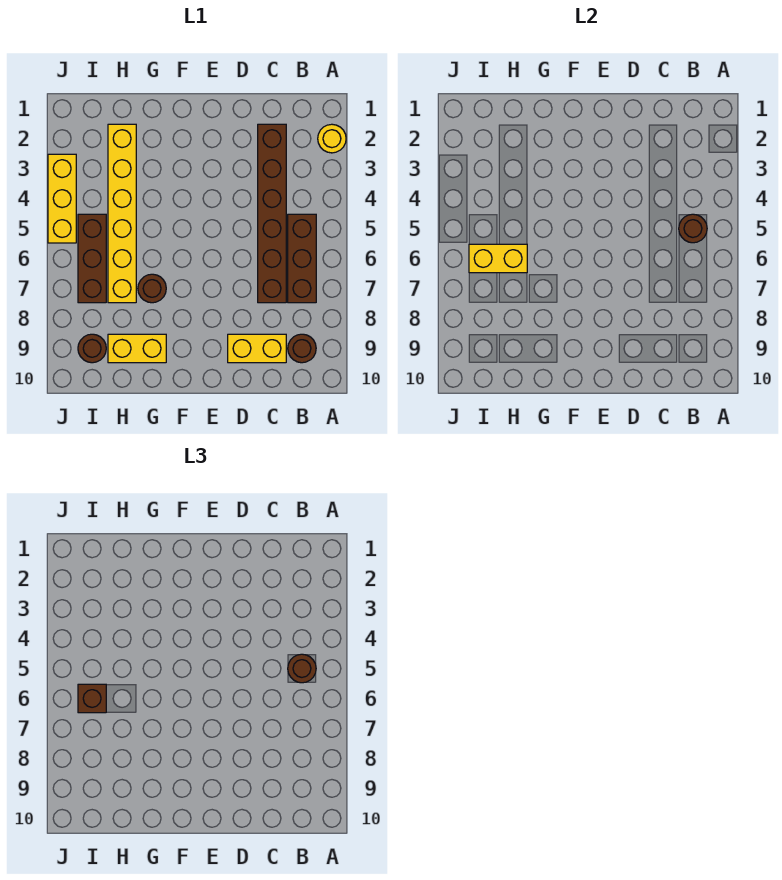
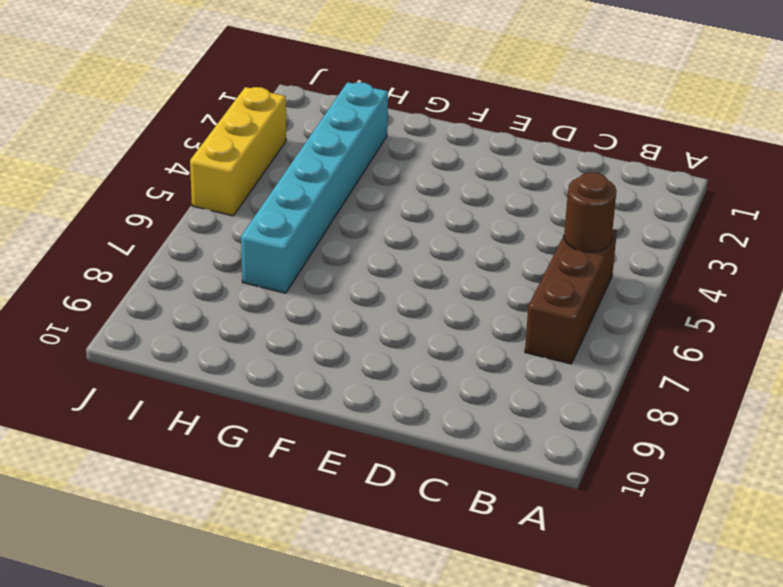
cyan 1x6 brick [241,82,388,293] -> yellow 1x6 brick [108,124,136,303]
none -> yellow 1x1 round brick [318,124,346,153]
none -> brown 1x1 round brick [288,334,316,363]
none -> brown 1x6 brick [258,124,286,303]

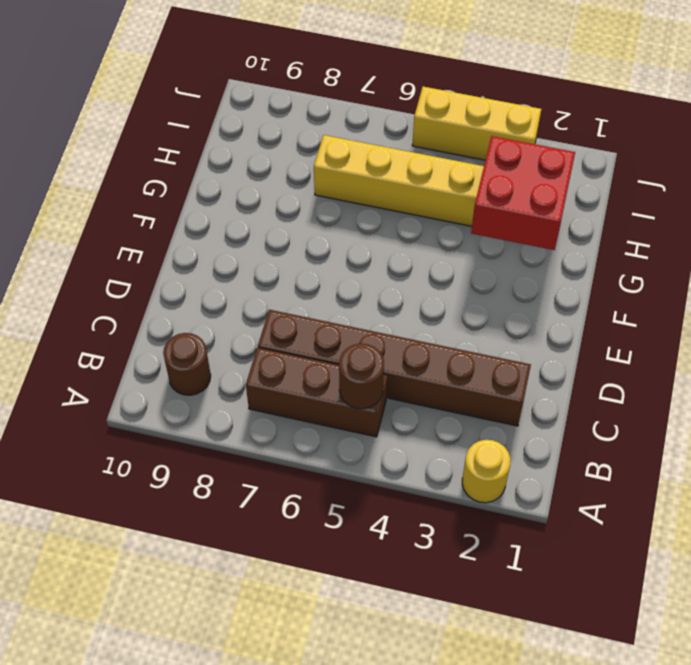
red 2x2 brick [471,136,575,250] -> none
none -> yellow 1x2 brick [228,334,286,363]
none -> brown 1x1 round brick [138,274,166,303]
none -> yellow 1x2 brick [108,334,166,363]

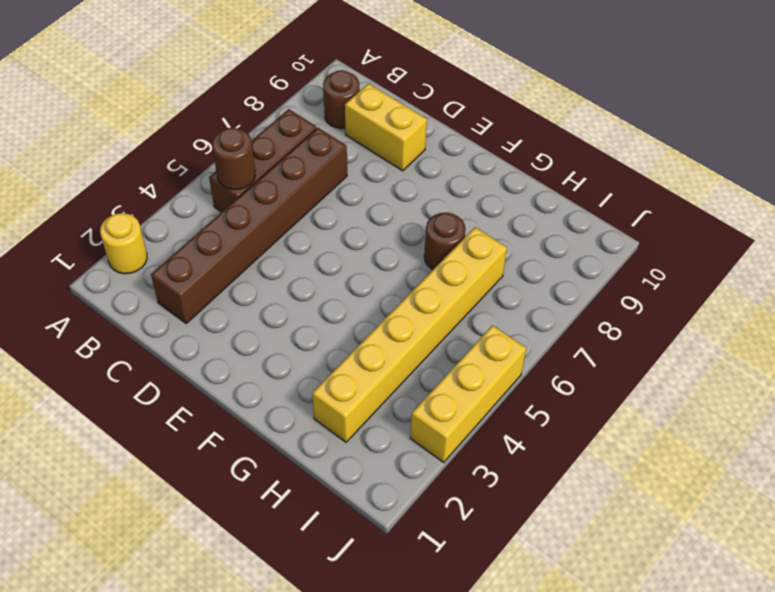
none -> yellow 1x2 brick [108,334,166,363]
none -> brown 1x3 brick [78,214,106,303]
none -> brown 1x1 round brick [78,334,106,363]

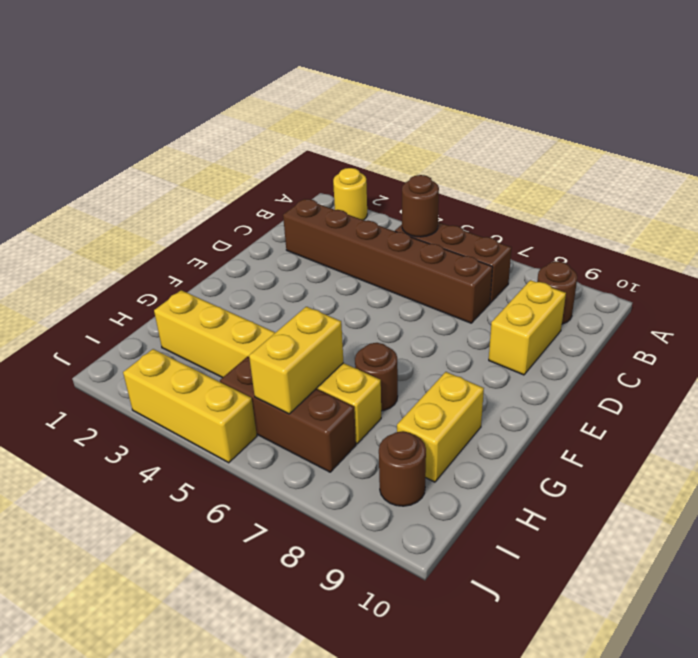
none -> brown 1x1 round brick [288,654,316,683]
none -> brown 1x1 brick [78,684,106,713]

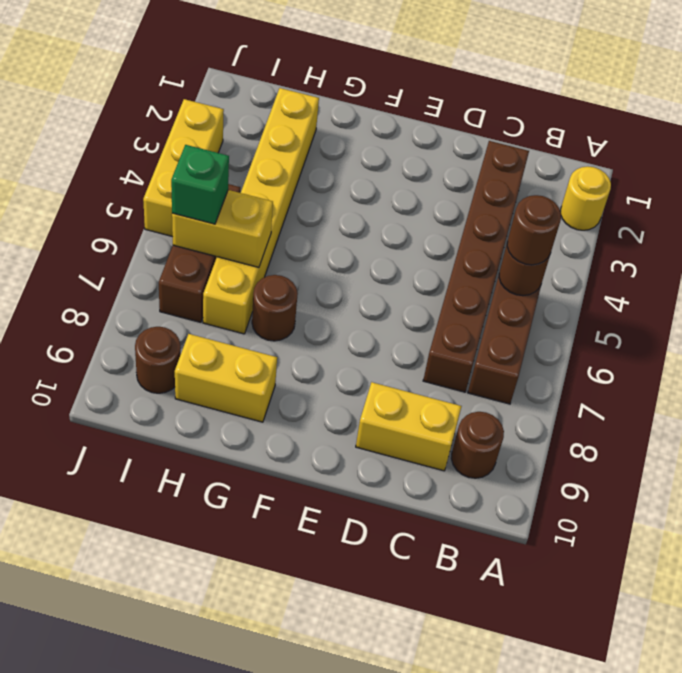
green 1x1 brick [171,145,229,224] -> brown 1x1 brick [78,684,106,713]

